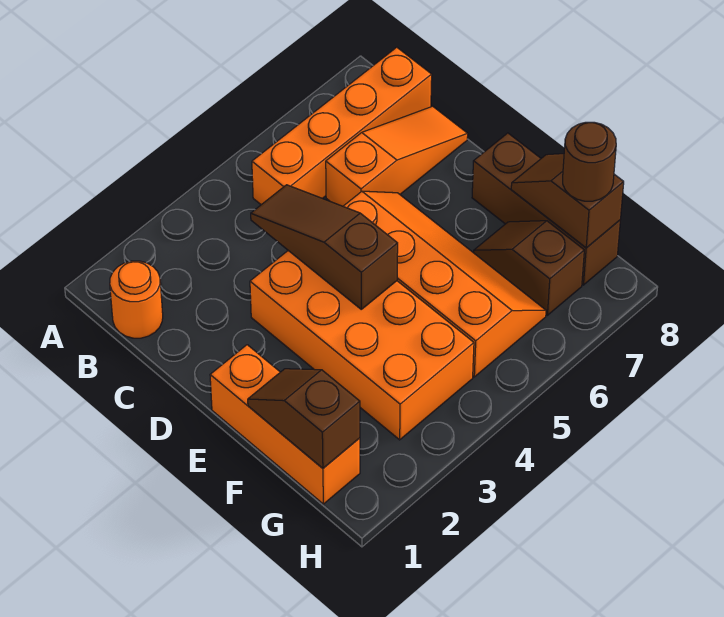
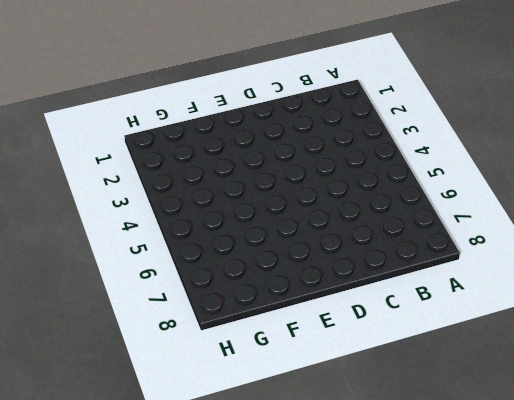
none -> orange 1x1 round brick [110,261,163,338]
none -> orange 1x4 brick [252,47,432,205]
none -> orange 1x3 slope [326,106,468,206]

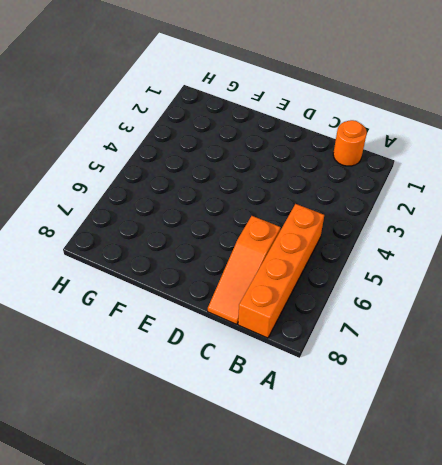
none -> orange 2x4 brick [250,251,474,440]
none -> orange 2x4 slope [343,191,546,377]
none -> orange 1x3 brick [210,345,360,504]

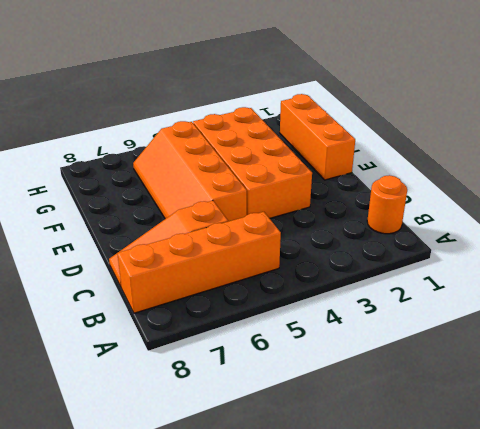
none -> brown 1x3 brick [472,133,620,285]
none -> brown 1x2 slope [474,221,584,315]
none -> brown 1x3 slope [251,185,398,309]

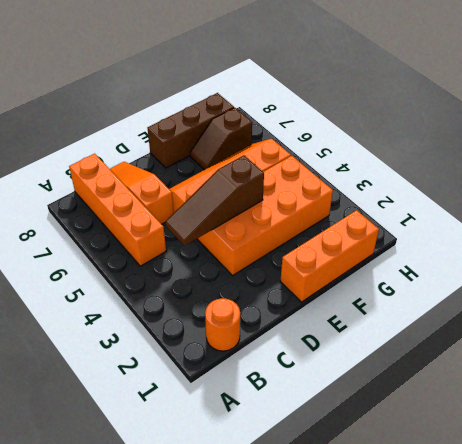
none -> brown 1x2 slope [248,369,360,468]
none -> brown 1x2 slope [511,154,624,248]
none -> brown 1x1 round brick [563,122,616,201]

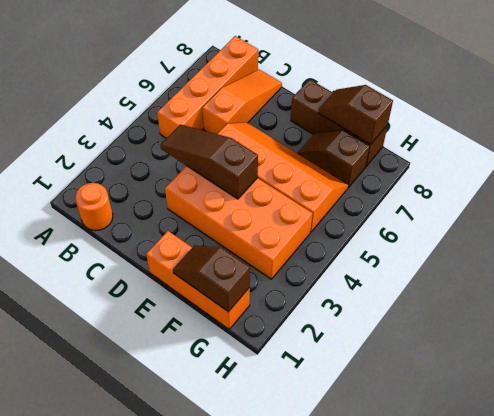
none -> brown 1x1 round brick [563,122,616,201]

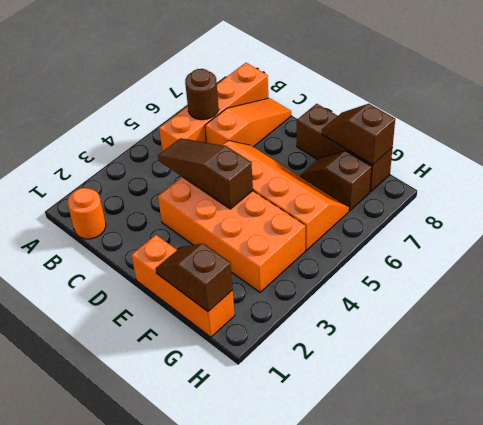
brown 1x1 round brick [185,69,219,120] -> brown 1x1 round brick moved to [563,122,616,201]

